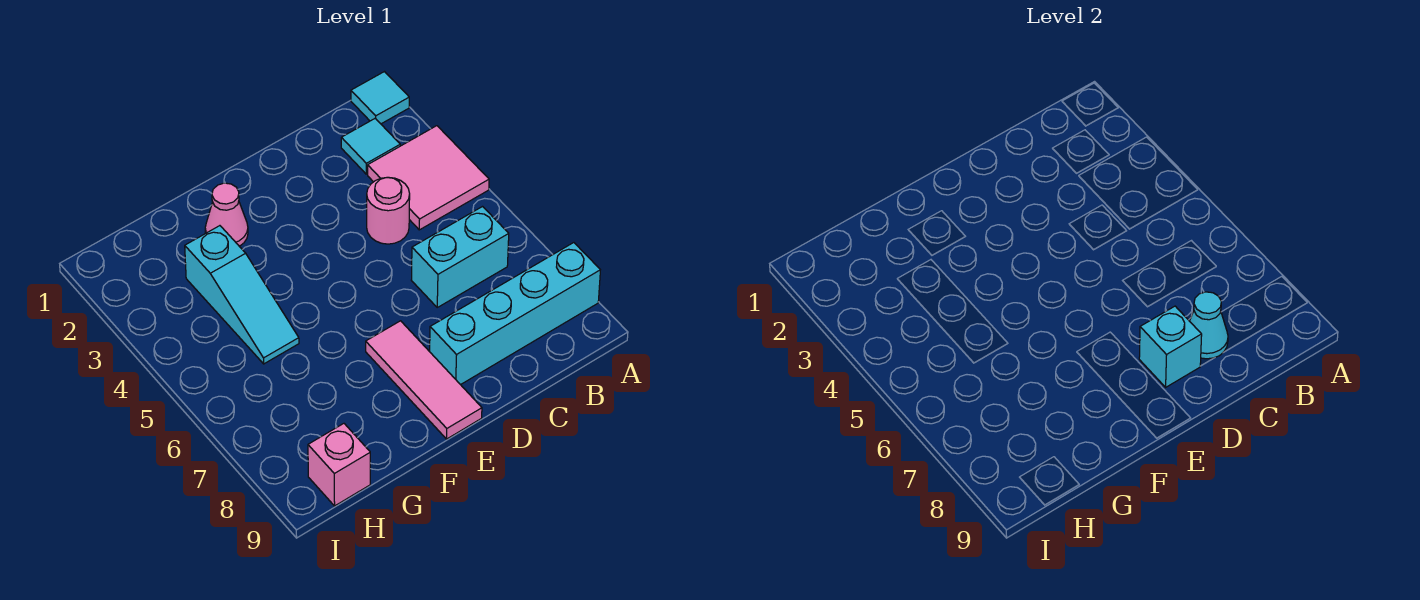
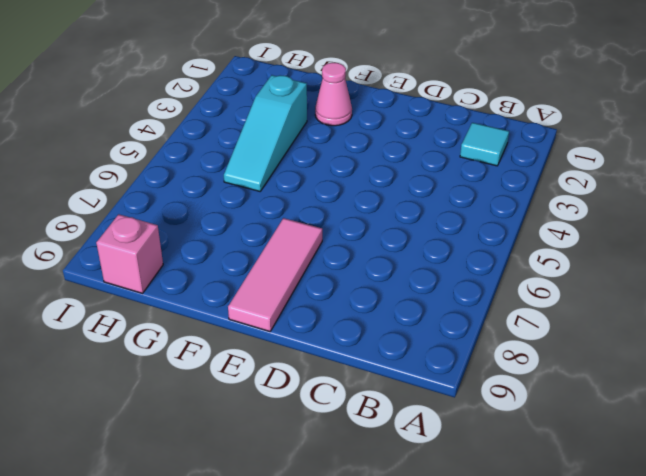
none -> cyan 1x1 tile [351,72,409,124]
none -> pink 2x2 tile [368,126,489,230]
none -> cyan 1x4 brick [430,243,600,385]

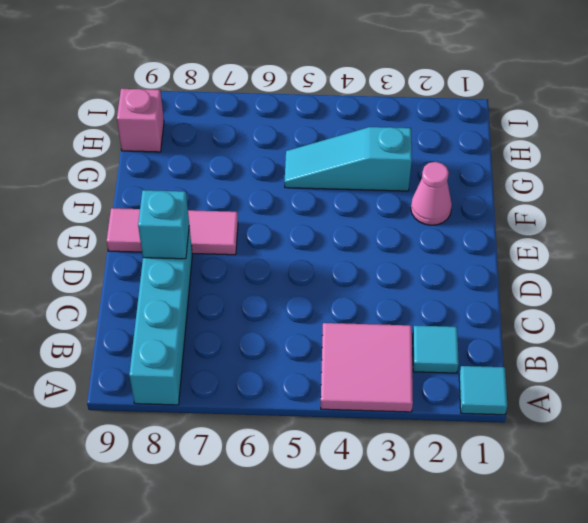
none -> cyan 1x2 brick [411,207,509,307]
none -> pink 1x1 round brick [367,177,410,244]
none -> cyan 1x1 cone [1190,292,1228,359]

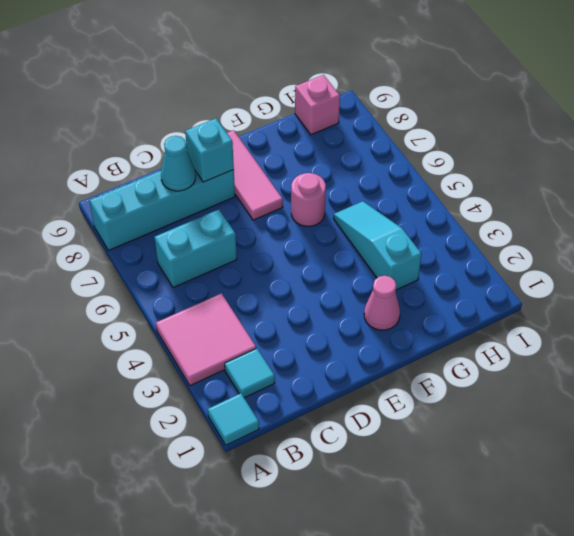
pink 1x1 round brick [291,173,326,226] -> pink 1x1 round brick moved to [367,177,410,244]

